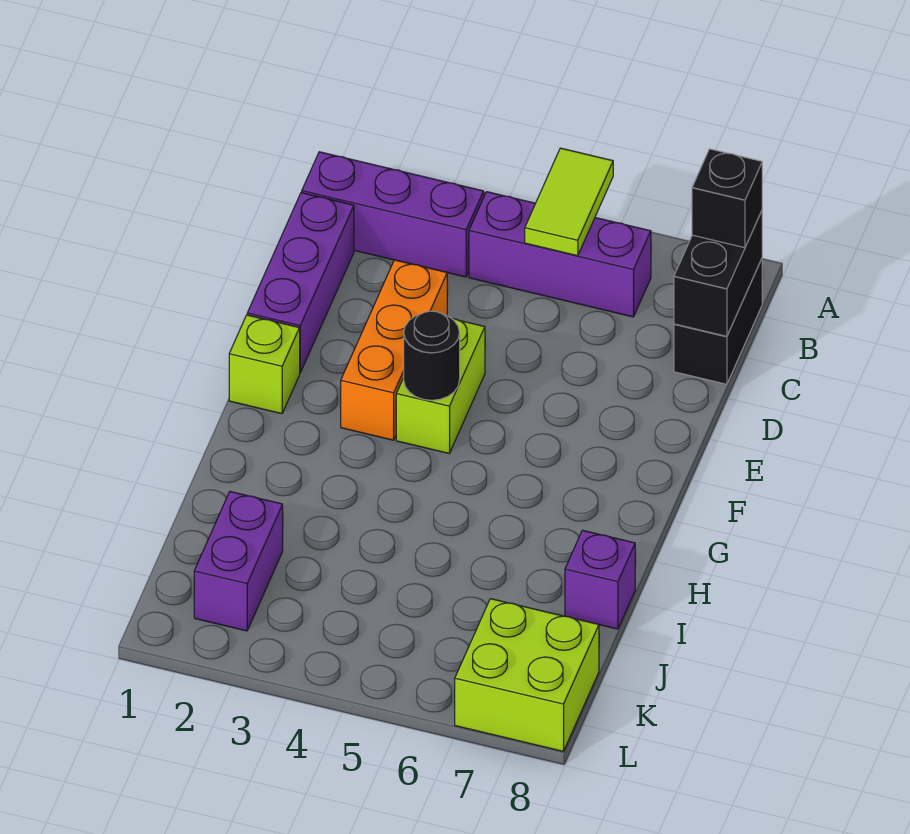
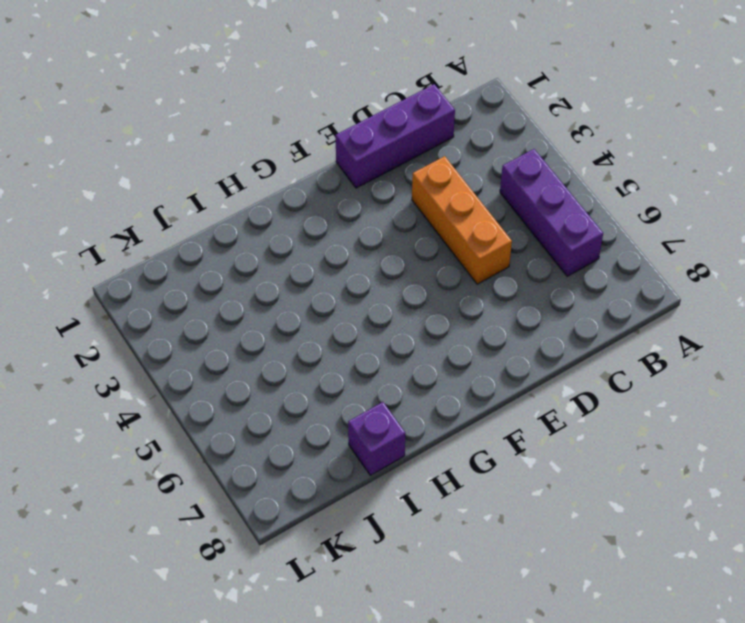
orange 1x3 brick [412,156,512,284] -> orange 1x3 brick turned to [341,260,447,440]
none -> purple 1x3 brick [302,152,484,277]
none -> black 1x2 brick [674,259,762,384]
none -> lime 1x2 brick [396,319,485,453]

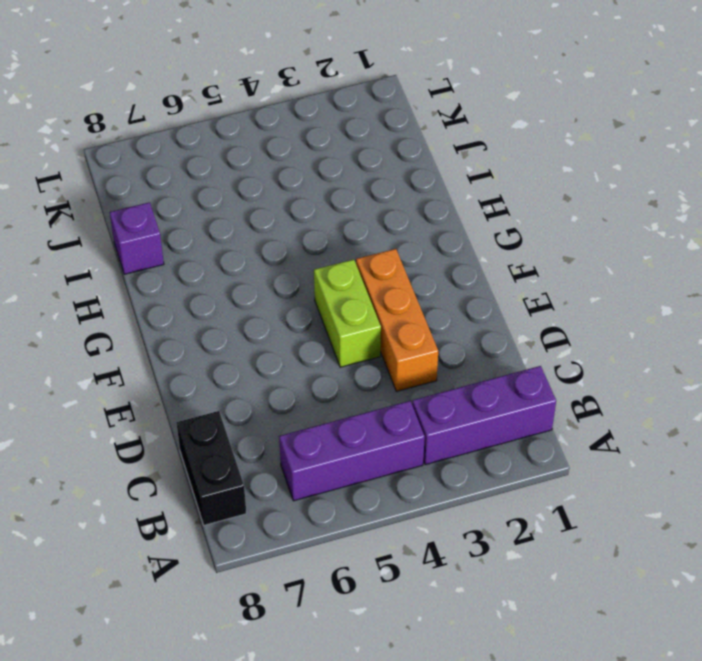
none -> purple 1x3 brick [247,193,354,373]
none -> lime 1x1 brick [229,315,300,414]
none -> purple 1x2 brick [194,492,283,631]

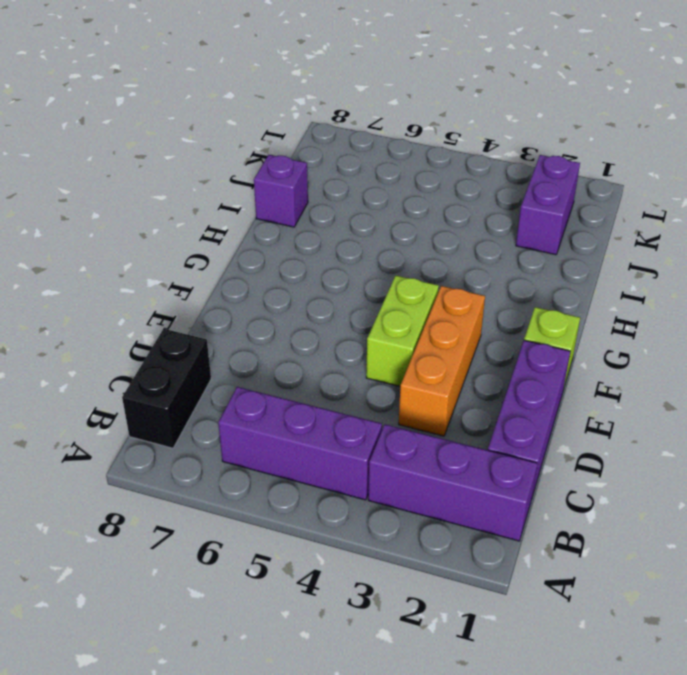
none -> lime 2x2 brick [455,599,599,751]
none -> lime 1x2 tile [525,148,613,256]
none -> black 1x2 brick [674,211,762,336]

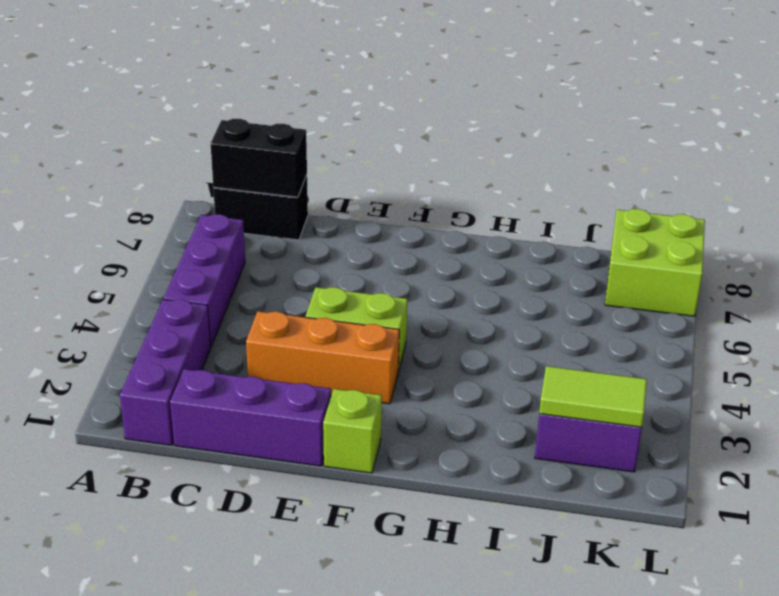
lime 1x2 tile [539,366,647,427] -> lime 1x2 tile moved to [525,148,613,256]
none -> purple 1x1 brick [565,530,635,629]
none -> black 1x1 round brick [404,311,460,400]
none -> black 1x1 brick [692,149,762,248]

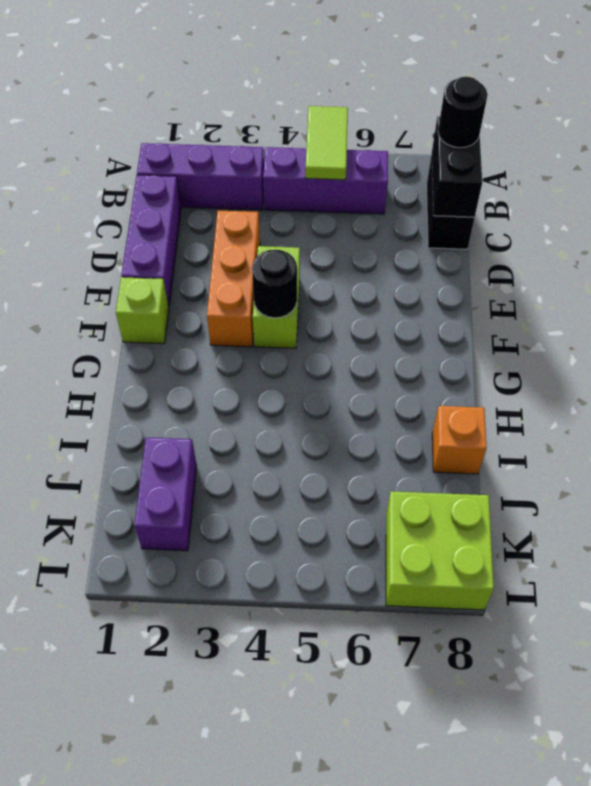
black 1x1 round brick [438,76,488,148] -> black 1x1 brick [692,149,762,248]
orange 1x1 brick [432,406,487,474] -> purple 1x1 brick [565,530,635,629]

